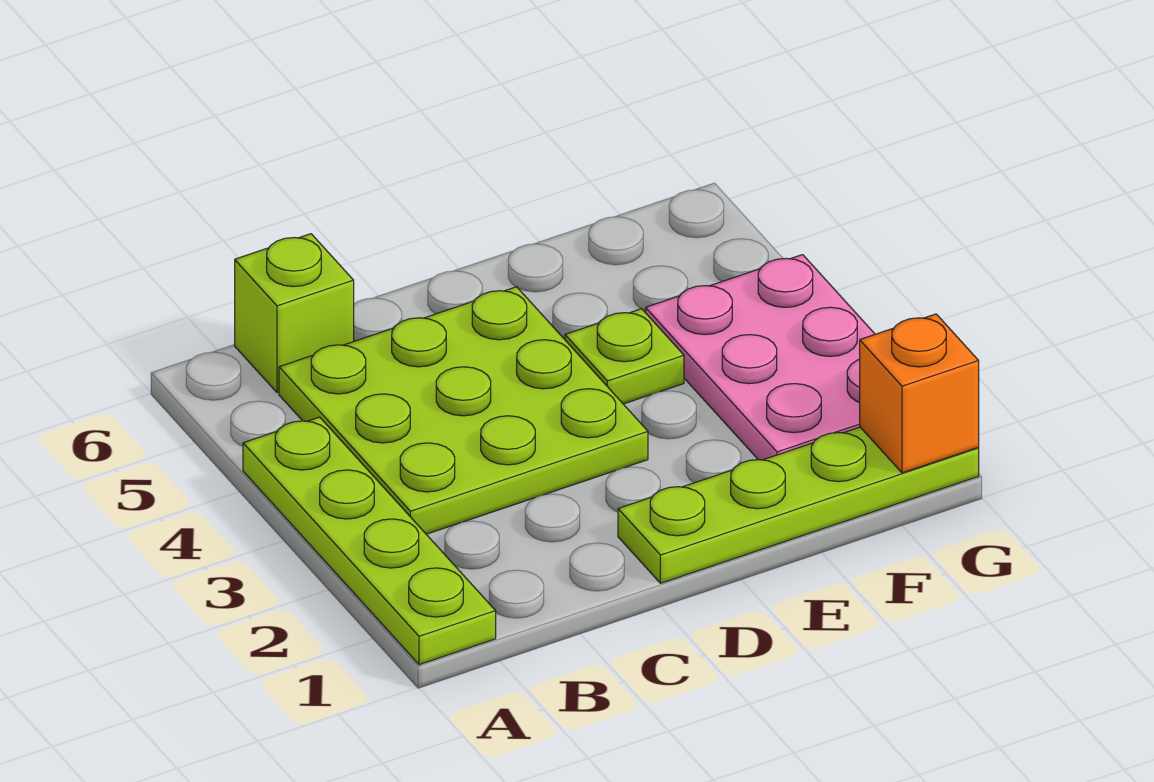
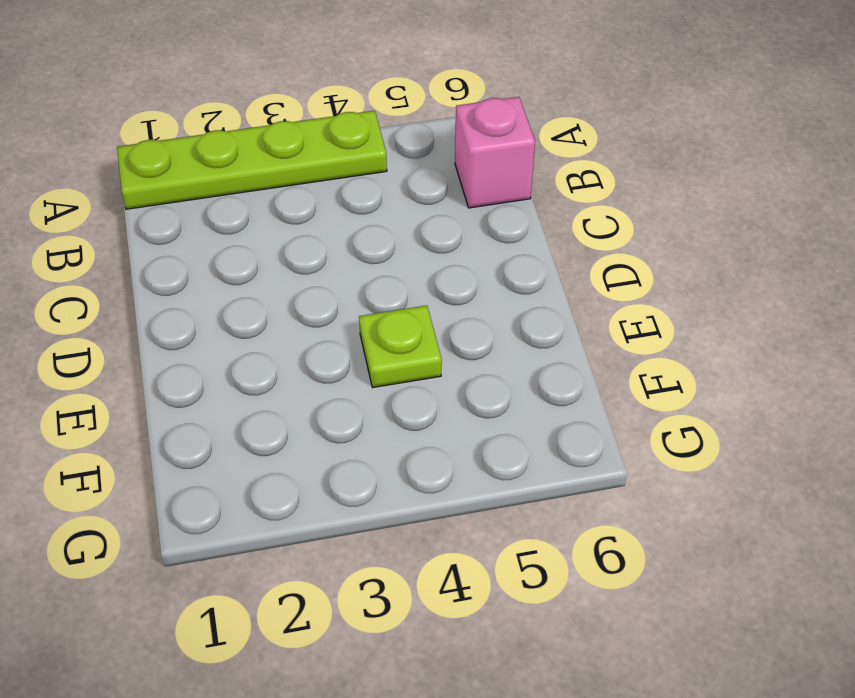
pink 1x1 brick [455,97,535,208] -> lime 1x1 brick [235,234,354,392]
none -> lime 3x3 plate [279,287,648,534]
none -> lime 1x4 plate [618,427,979,583]

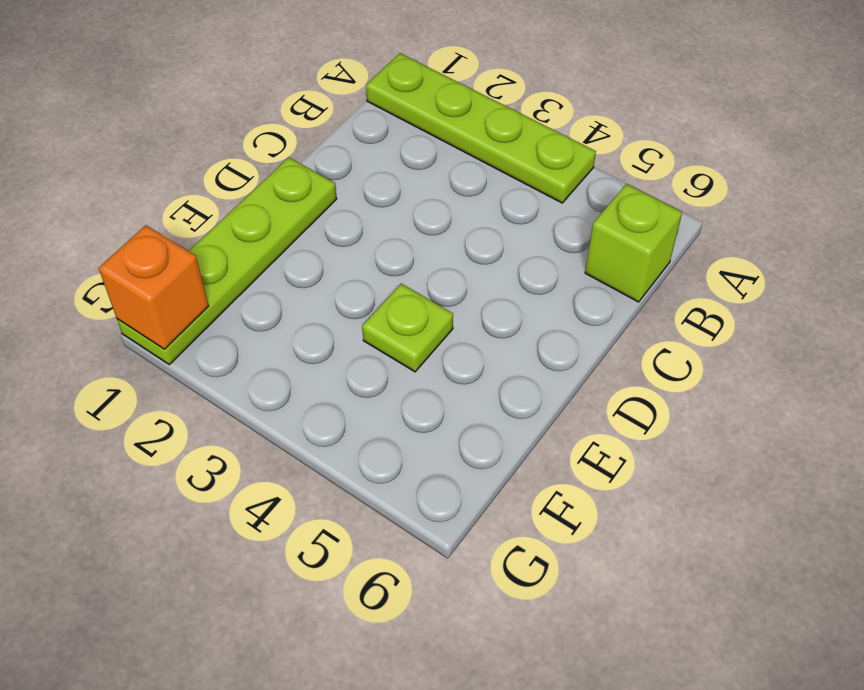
none -> lime 3x3 plate [279,287,648,534]
none -> pink 2x3 plate [646,255,875,460]

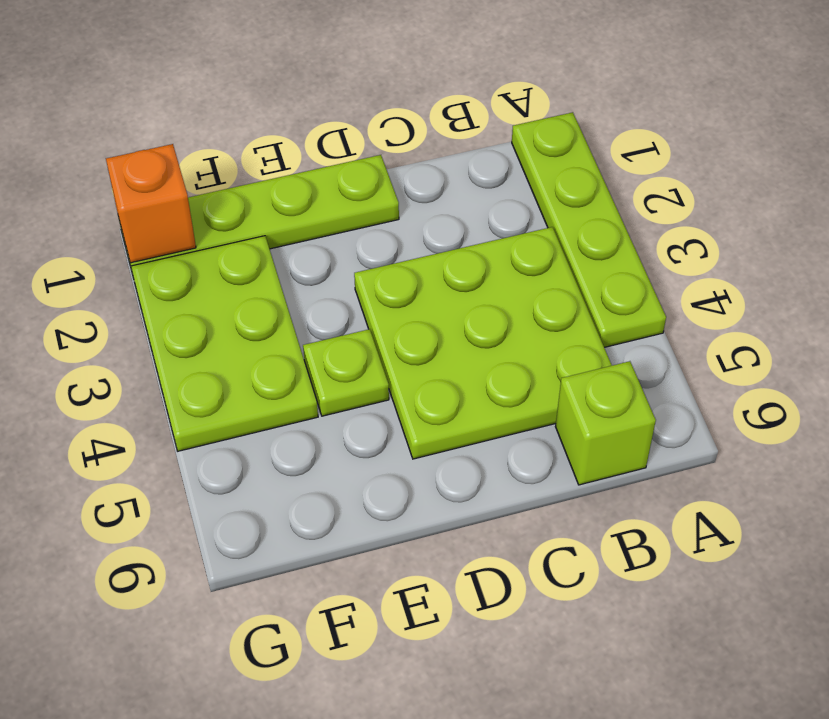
lime 2x3 plate [131,236,318,451] -> pink 2x3 plate [646,255,875,460]

